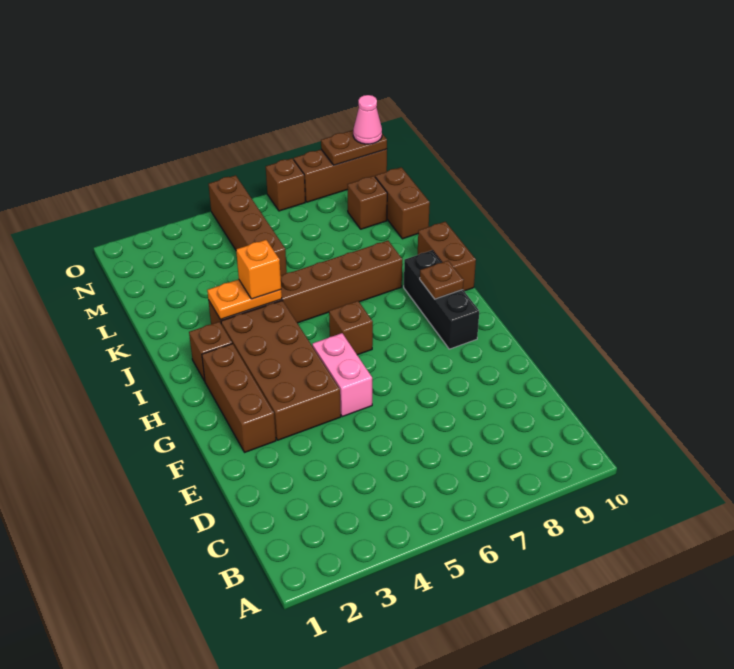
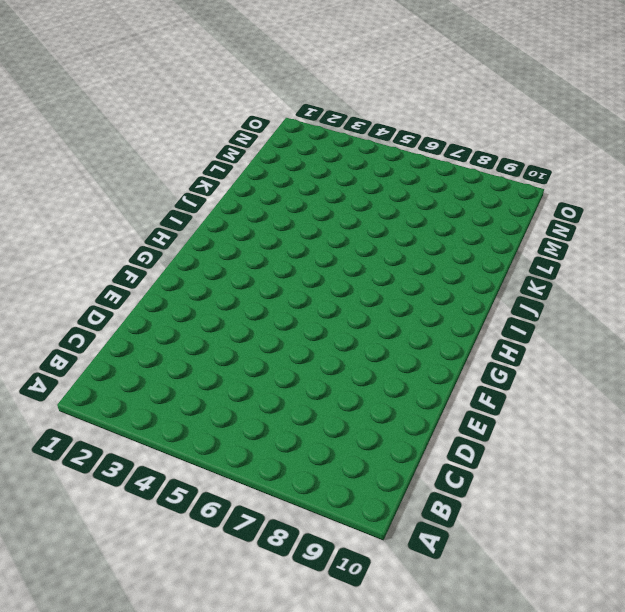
none -> brown 1x3 brick [202,344,276,452]
none -> brown 2x4 brick [221,301,341,440]
none -> pink 1x2 brick [312,333,372,417]

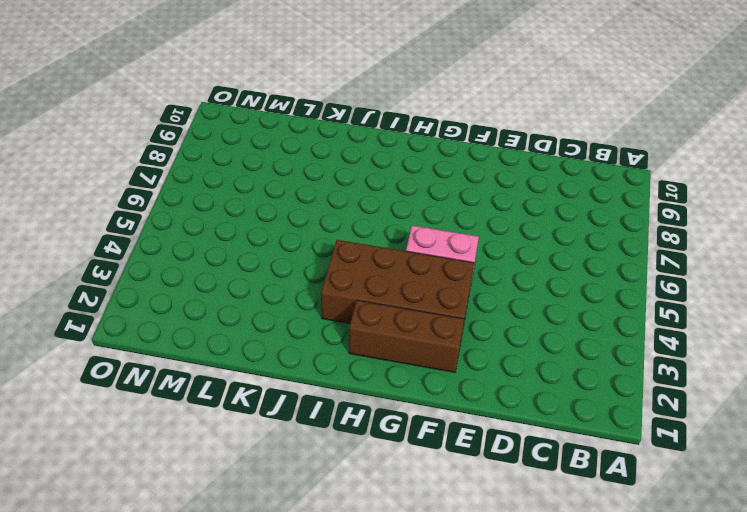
none -> black 1x3 brick [404,250,479,349]
none -> brown 1x1 brick [329,301,373,355]
none -> brown 1x1 brick [189,322,232,381]

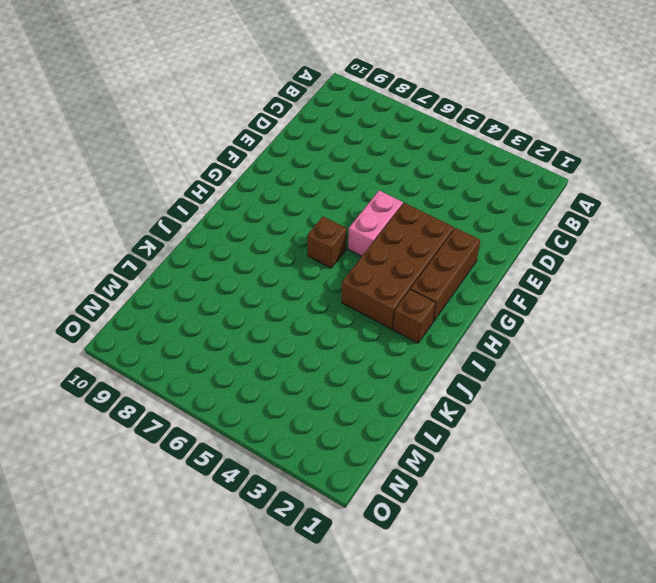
none -> black 1x3 brick [404,250,479,349]
none -> brown 1x2 brick [418,222,476,291]
none -> brown 1x6 brick [208,241,402,324]

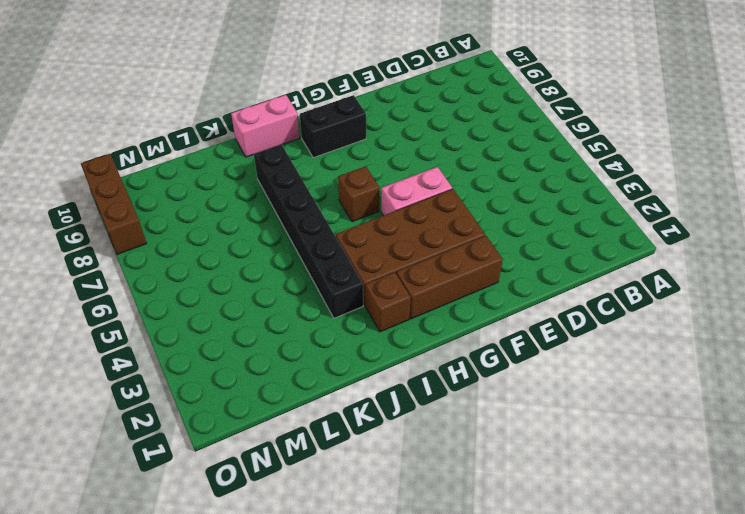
black 1x2 brick [300,95,366,158] -> black 1x3 brick [404,250,479,349]
pink 1x2 brick [231,95,300,157] -> brown 1x2 brick [418,222,476,291]
black 1x6 brick [254,145,363,318] -> brown 1x6 brick [208,241,402,324]
none -> brown 1x4 brick [209,175,287,276]
none -> brown 1x2 brick [375,167,430,239]
none -> brown 1x1 brick [347,176,387,229]

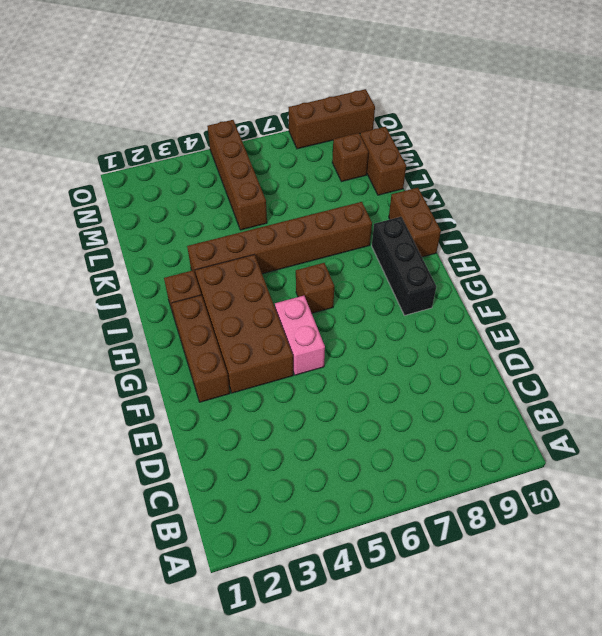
none -> brown 1x1 brick [266,158,305,211]
none -> brown 1x1 plate [420,261,464,299]
none -> orange 1x2 plate [207,280,282,320]

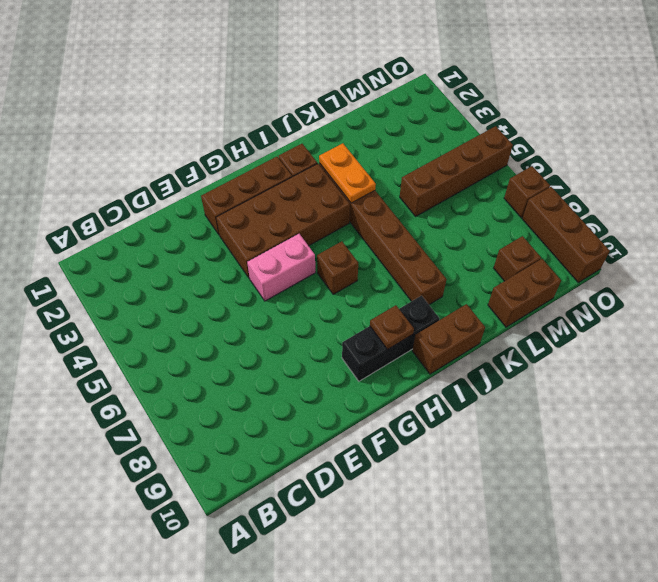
none -> brown 1x2 plate [321,130,387,165]
none -> orange 1x1 brick [236,240,281,299]
none -> pink 1x1 cone [353,95,382,144]

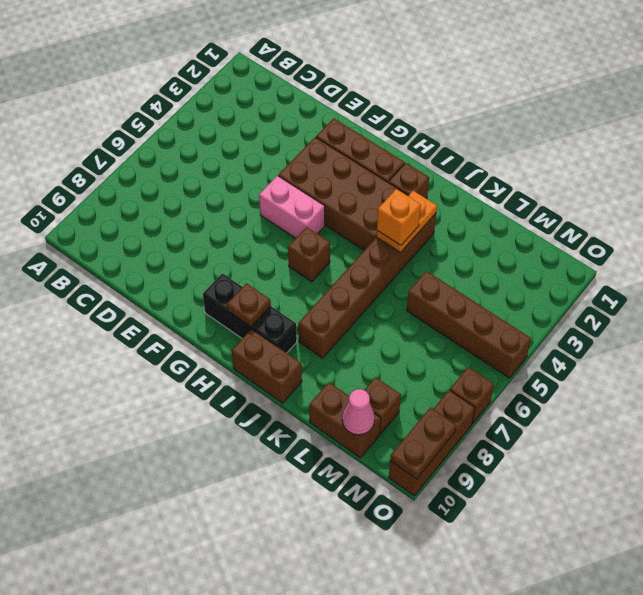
pink 1x1 cone [342,389,375,435] -> pink 1x1 cone moved to [353,95,382,144]

